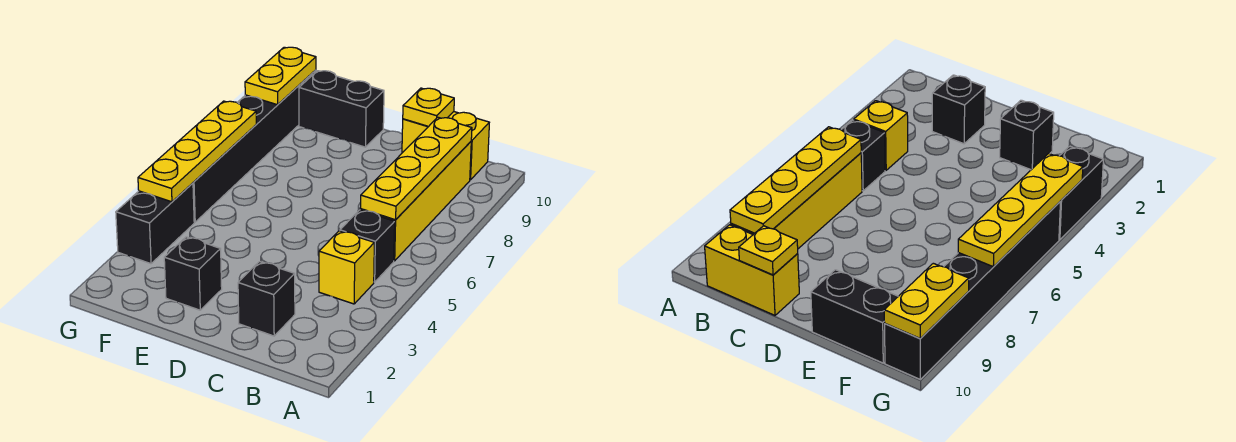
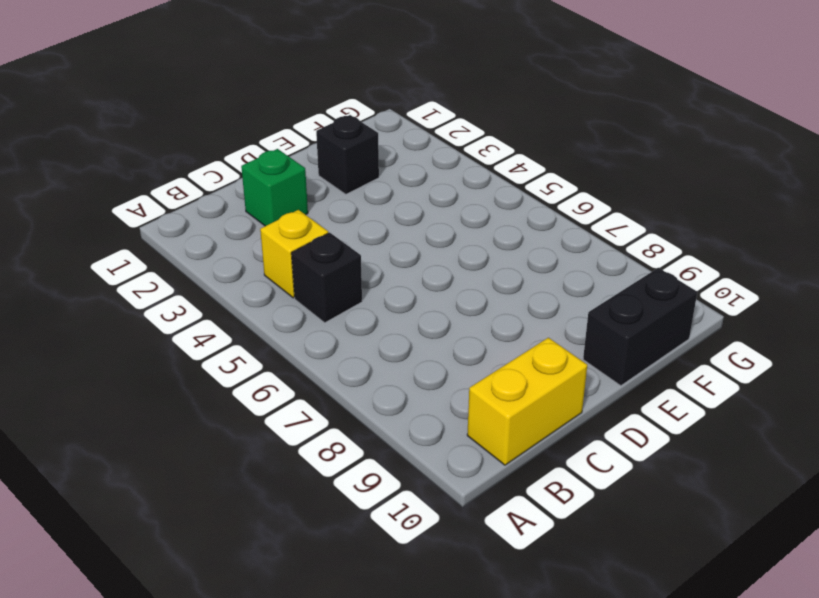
green 1x1 brick [241,149,308,226] -> black 1x1 brick [238,262,295,336]
none -> yellow 1x4 brick [360,142,471,261]
none -> black 1x2 brick [116,183,194,264]
none -> black 1x6 brick [193,70,316,222]

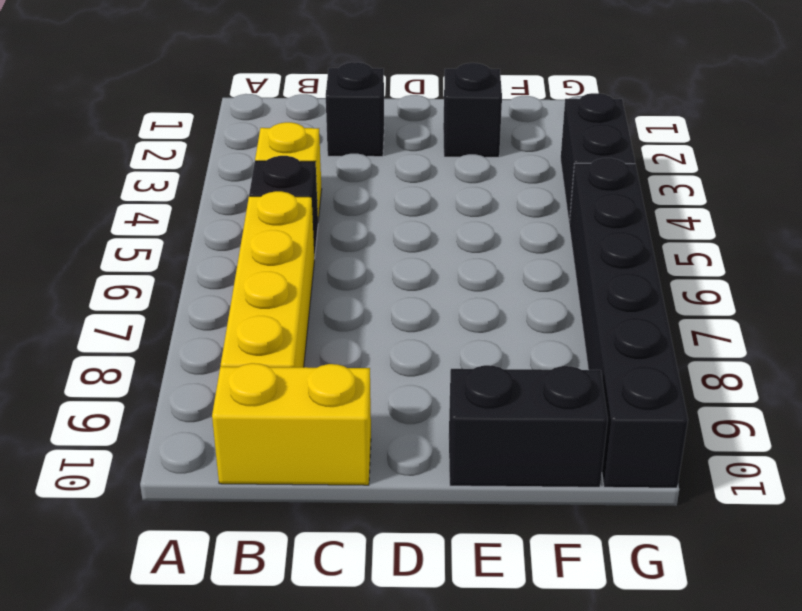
none -> yellow 1x4 plate [360,117,472,220]
none -> yellow 1x1 plate [403,88,454,127]
none -> yellow 1x4 plate [138,101,256,202]

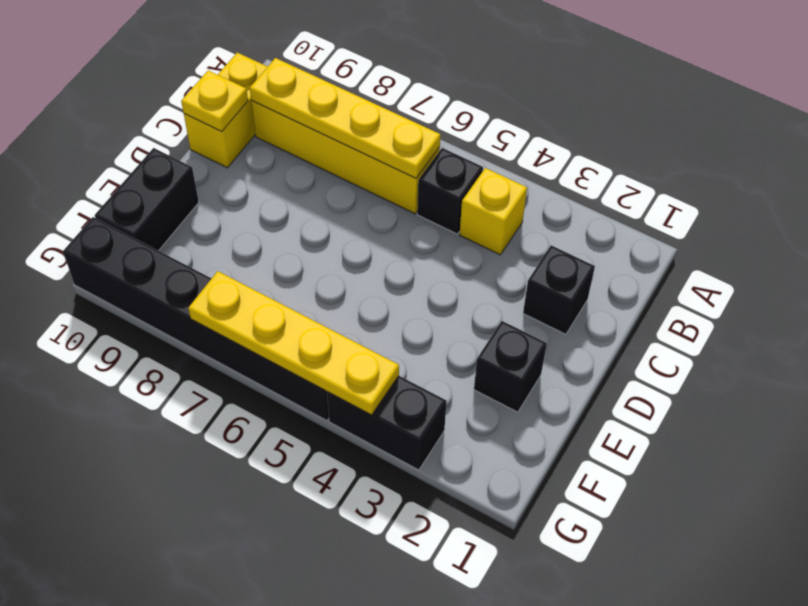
none -> yellow 1x2 plate [245,47,316,105]

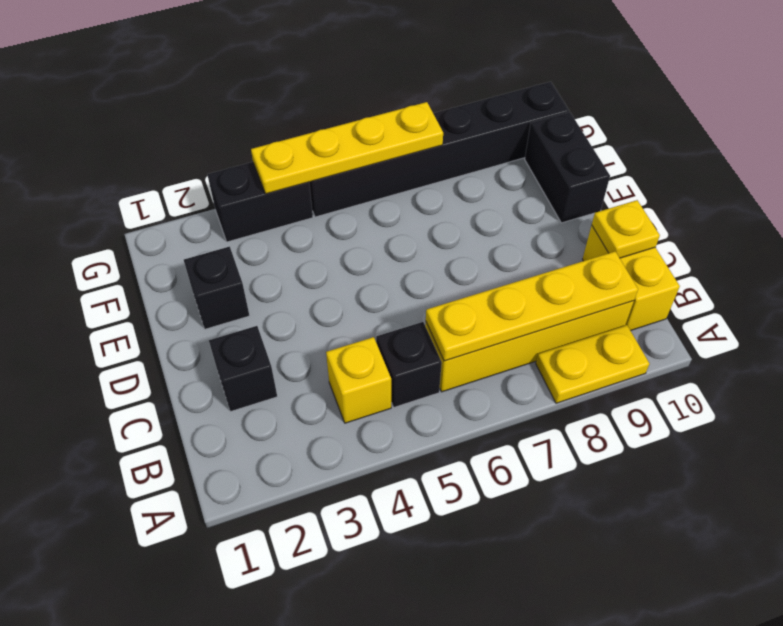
yellow 1x2 plate [536,325,650,403] -> yellow 1x2 plate moved to [245,47,316,105]

